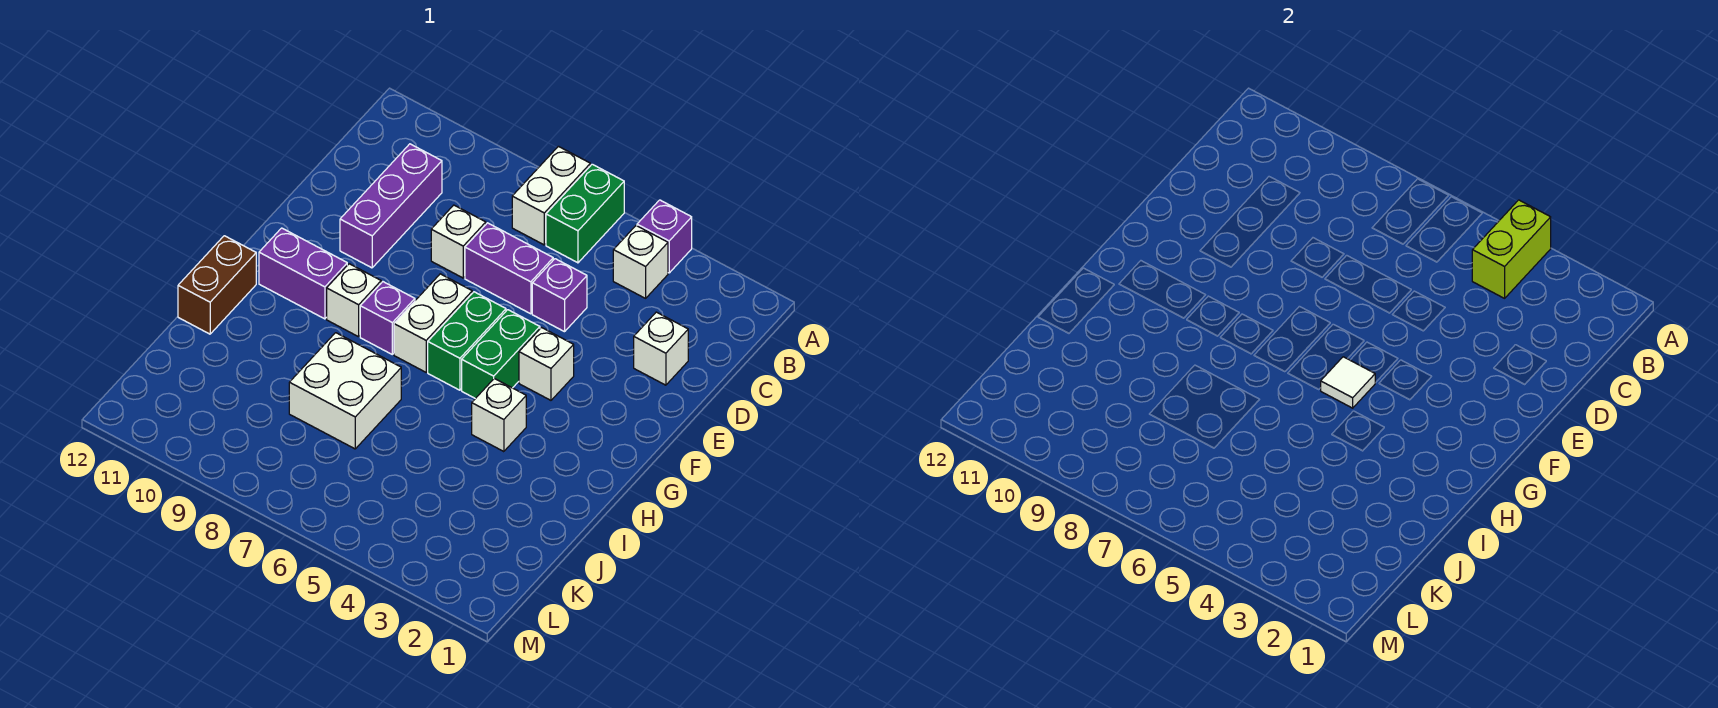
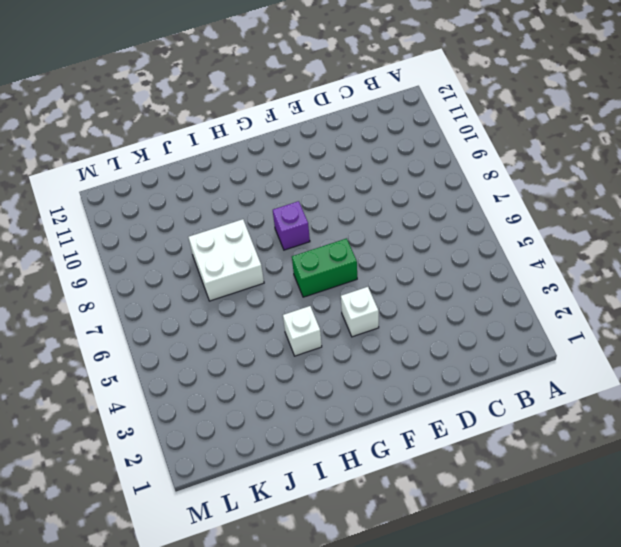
none -> purple 1x1 brick [637,200,692,273]
none -> green 1x2 brick [546,164,624,263]
none -> white 1x2 brick [512,146,590,245]

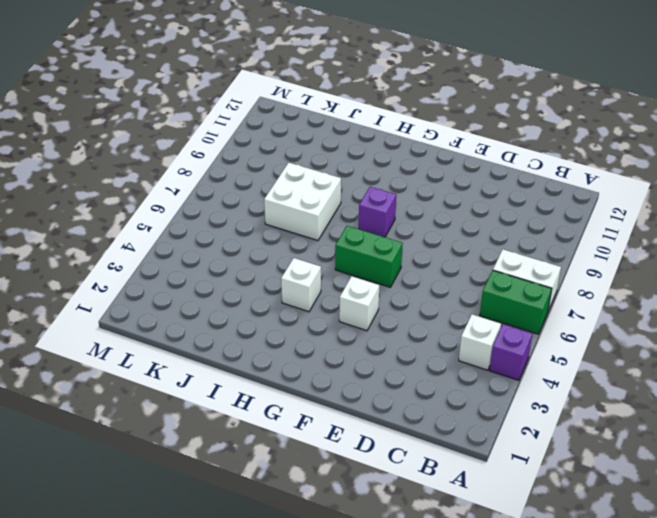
none -> purple 1x3 brick [340,144,442,268]
none -> white 1x1 brick [634,312,688,385]
none -> purple 1x1 brick [532,259,587,332]

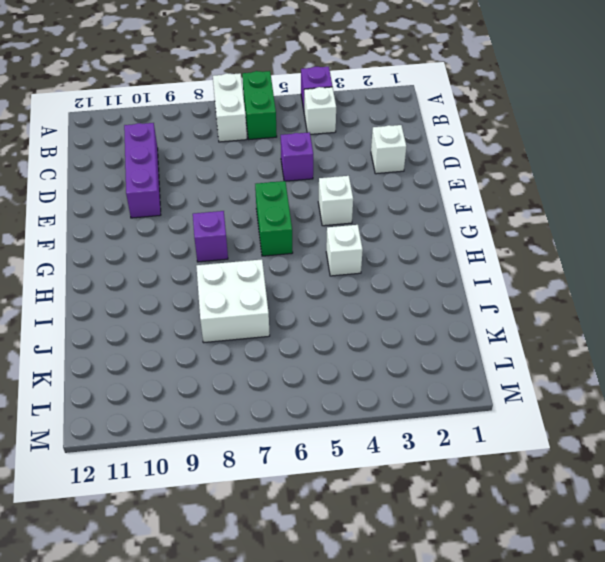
none -> purple 1x2 brick [465,223,553,314]
none -> white 1x1 brick [431,205,486,278]
none -> green 1x2 brick [462,310,540,399]

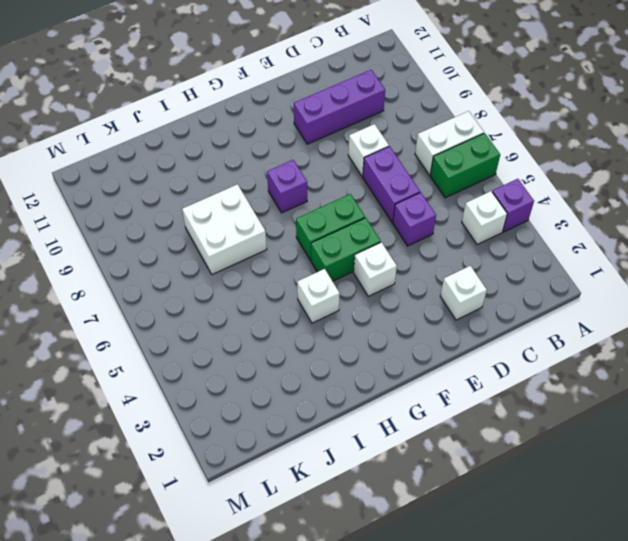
none -> white 1x2 brick [394,274,472,372]
none -> white 1x1 brick [327,264,381,337]
none -> purple 1x2 brick [259,228,347,319]

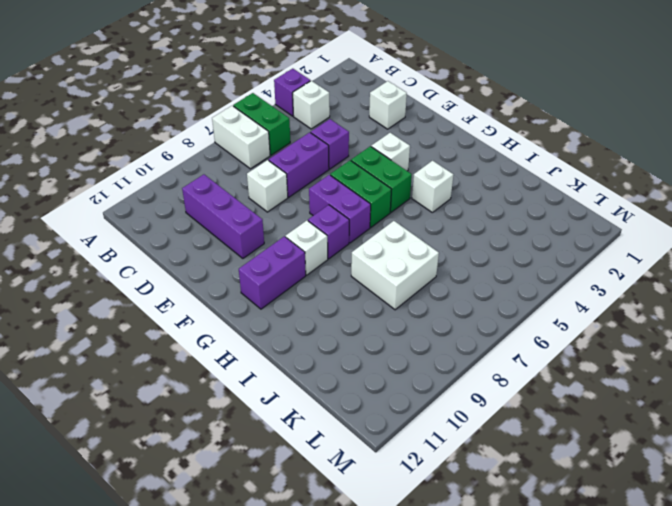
purple 1x2 brick [309,175,371,243] -> white 1x2 brick [394,274,472,372]
none -> brown 1x2 brick [178,236,256,334]
none -> lime 1x2 brick [1472,200,1551,298]
none -> white 1x1 tile [1321,357,1375,408]

